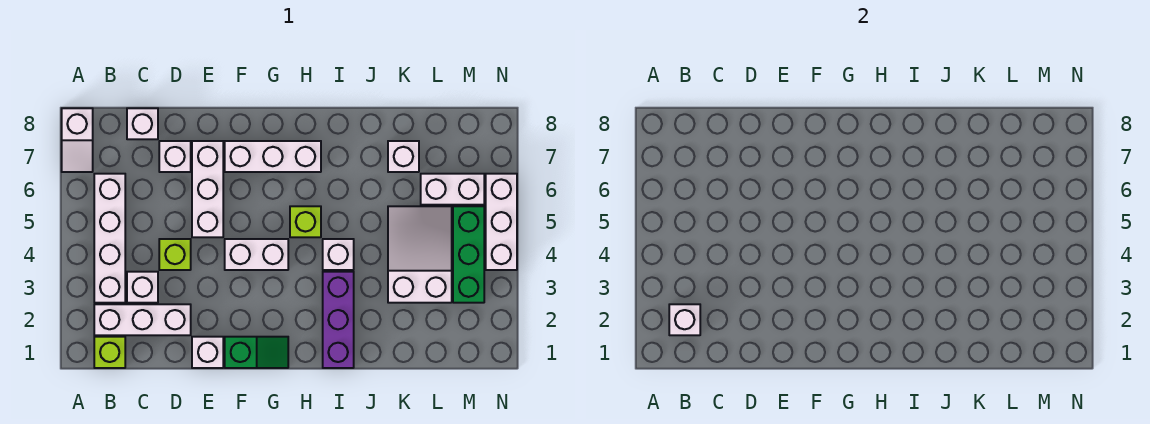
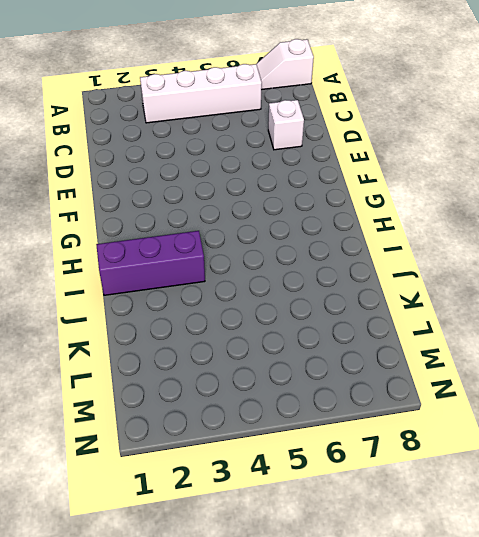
none -> lime 1x1 brick [94,337,125,368]
none -> white 1x3 brick [94,304,191,335]
none -> white 1x1 brick [127,272,158,303]

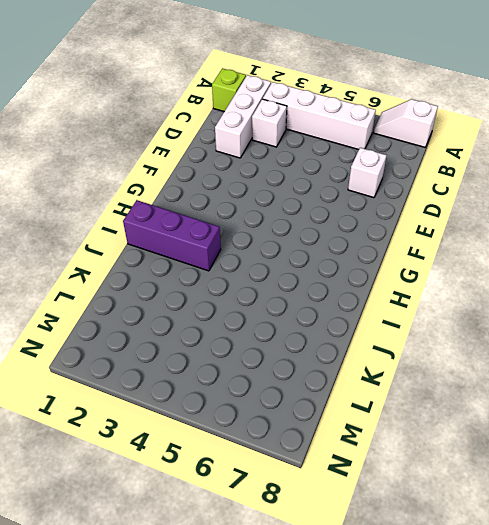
none -> white 1x1 brick [127,108,158,139]
none -> lime 1x1 brick [159,239,191,270]
none -> white 1x1 brick [192,337,223,368]

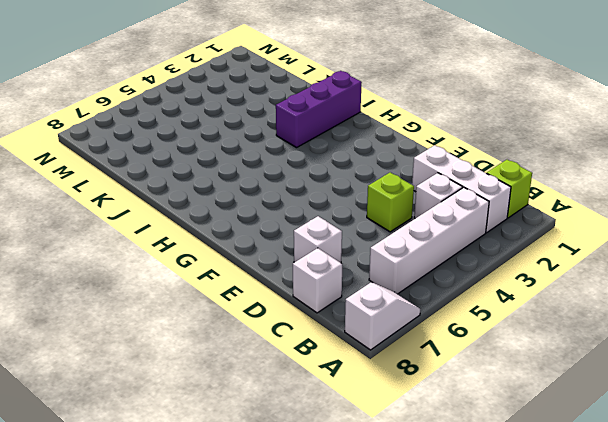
none -> white 1x1 brick [192,337,223,368]
none -> white 1x3 brick [192,141,223,237]
none -> green 1x2 slope [225,337,288,368]

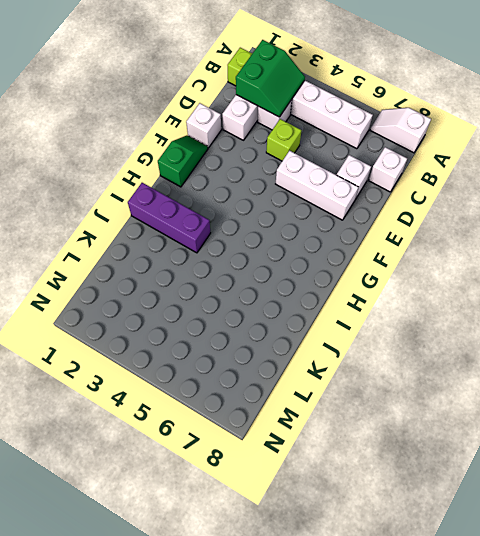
green 2x2 slope [236,40,305,117] -> white 1x1 brick [669,304,700,335]
green 1x2 slope [158,135,208,187] -> green 1x2 slope turned to [225,337,288,368]
none -> white 1x2 brick [225,239,288,270]
none -> white 1x3 brick [225,141,321,172]
none -> lime 1x1 brick [290,206,321,237]

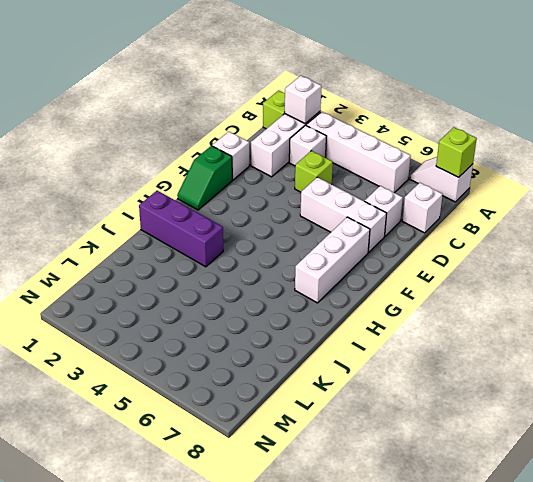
lime 1x1 brick [436,127,477,177] -> lime 1x1 brick moved to [290,206,321,237]
none -> white 1x2 brick [225,239,288,270]
none -> white 1x1 brick [323,239,354,270]
none -> white 2x3 slope [388,206,452,303]

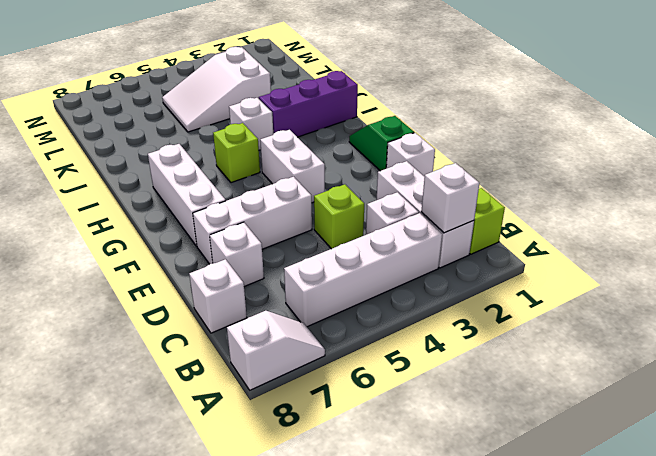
none -> white 1x1 brick [388,141,419,172]
none -> white 1x2 brick [421,174,484,205]
none -> green 1x3 brick [453,206,484,303]

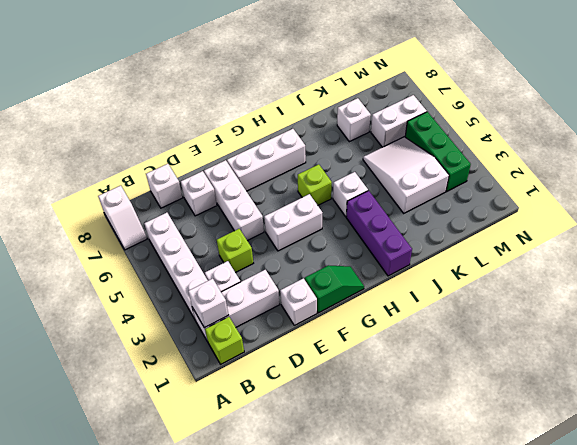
none -> white 1x3 brick [486,174,517,270]

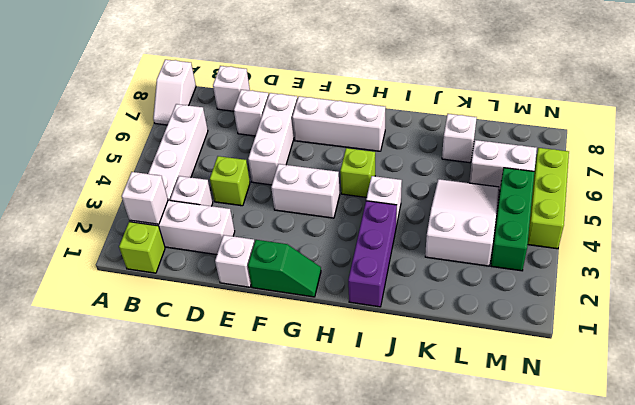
lime 1x3 brick [528,148,569,249] -> white 1x3 brick [486,174,517,270]

